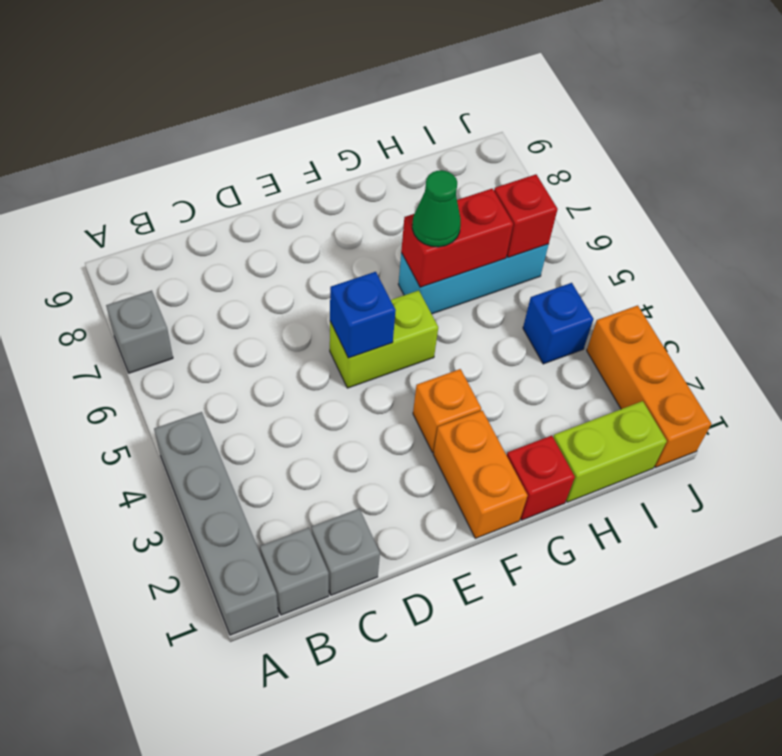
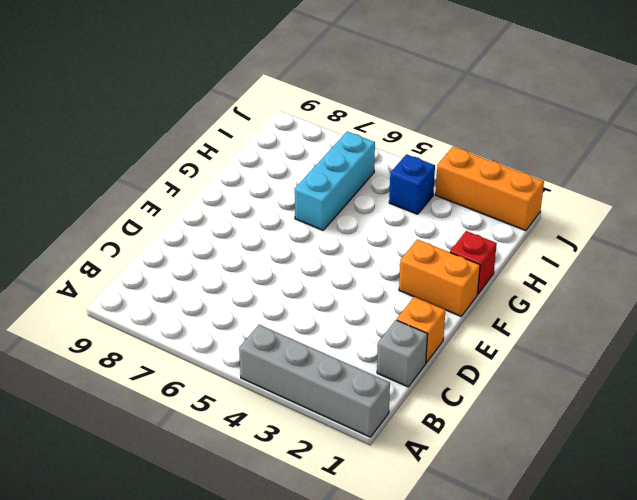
orange 1x1 brick [397,297,446,363] -> orange 1x1 brick moved to [413,369,481,452]
none -> grey 1x1 brick [106,291,173,373]
none -> grey 1x1 brick [260,528,329,615]
none -> lime 1x2 brick [330,290,438,388]

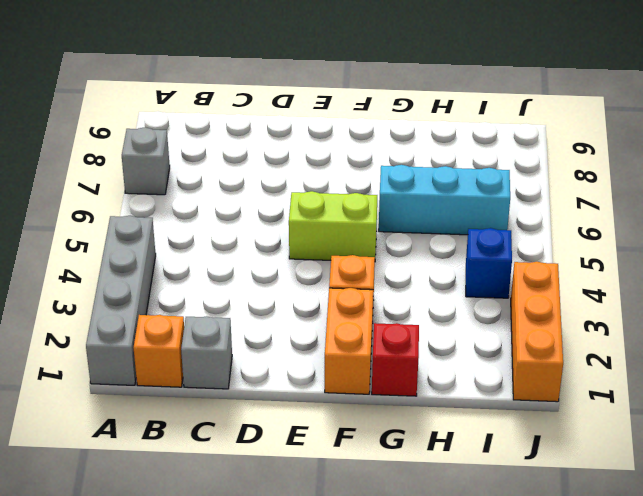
orange 1x1 brick [134,315,184,387] -> grey 1x1 brick [260,528,329,615]
none -> lime 1x2 brick [553,401,667,502]
none -> blue 1x1 brick [330,272,396,358]
none -> red 1x2 brick [401,189,513,287]

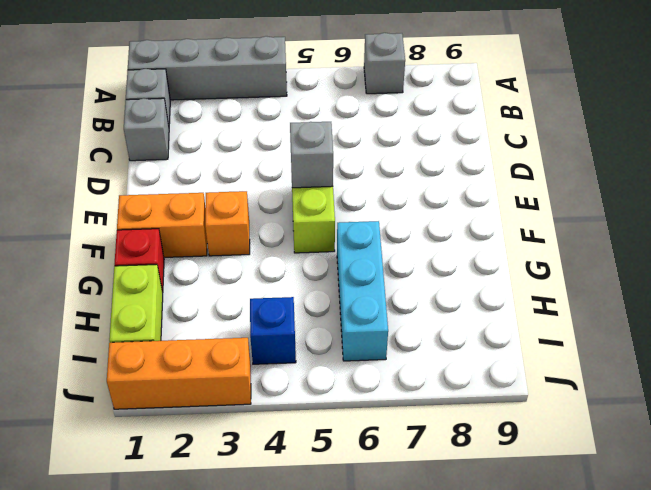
grey 1x1 brick [290,122,333,188] -> blue 1x1 brick [330,272,396,358]
none -> red 1x2 brick [401,189,513,287]
none -> red 1x1 brick [494,174,558,258]
none -> green 1x1 cone [412,170,461,247]

